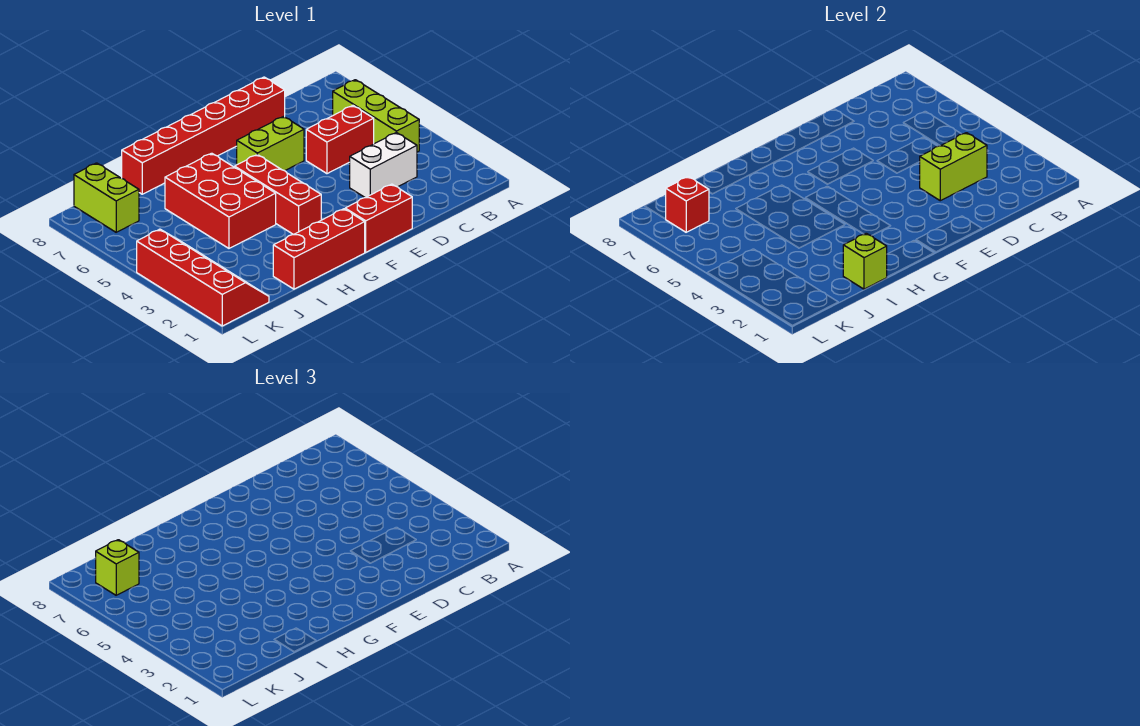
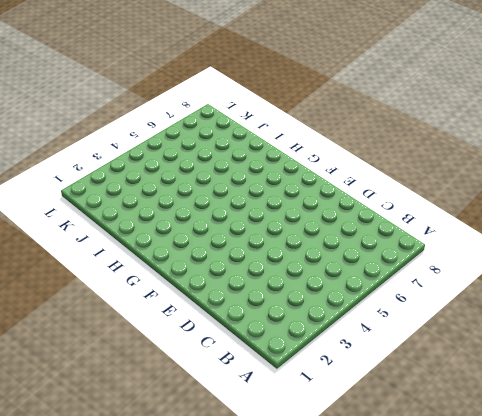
none -> lime 1x3 brick [333,80,419,152]
none -> white 1x2 brick [350,133,417,198]
none -> red 1x2 brick [306,106,374,174]

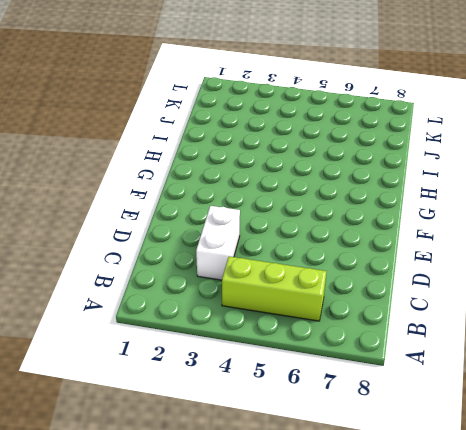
none -> red 1x2 brick [306,106,374,174]
none -> red 1x6 brick [122,77,285,194]
none -> red 1x2 brick [345,184,412,252]

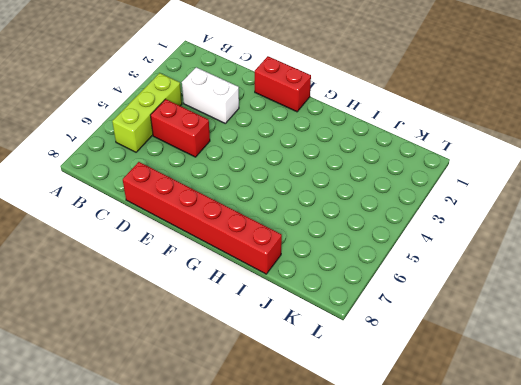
none -> lime 1x2 brick [237,117,304,171]
none -> red 1x3 brick [273,209,365,289]
none -> red 1x3 brick [235,155,321,235]

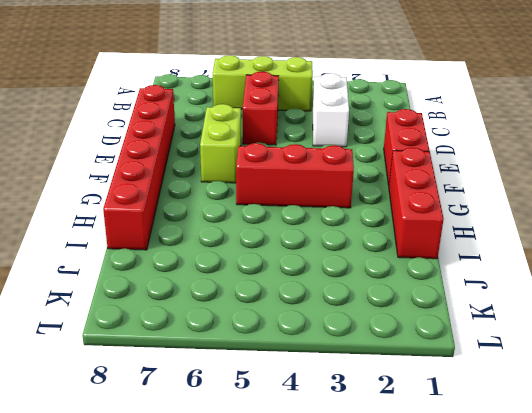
none -> red 2x3 brick [165,153,276,248]
none -> red 2x4 slope [137,229,269,326]
none -> lime 1x2 brick [74,163,139,232]

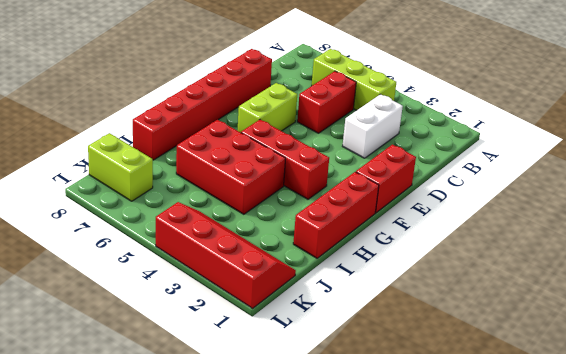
none -> lime 1x2 brick [920,133,987,201]
none -> lime 1x1 brick [843,233,887,289]
none -> red 1x1 brick [666,177,709,232]

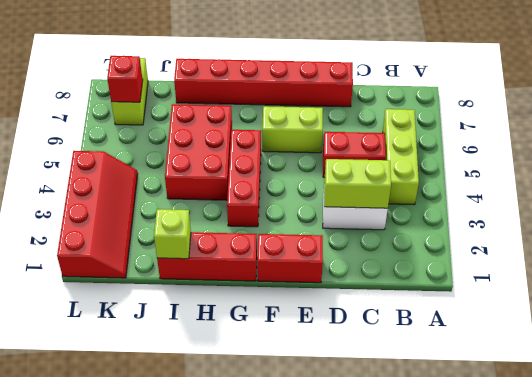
none -> lime 1x1 brick [96,540,139,595]

